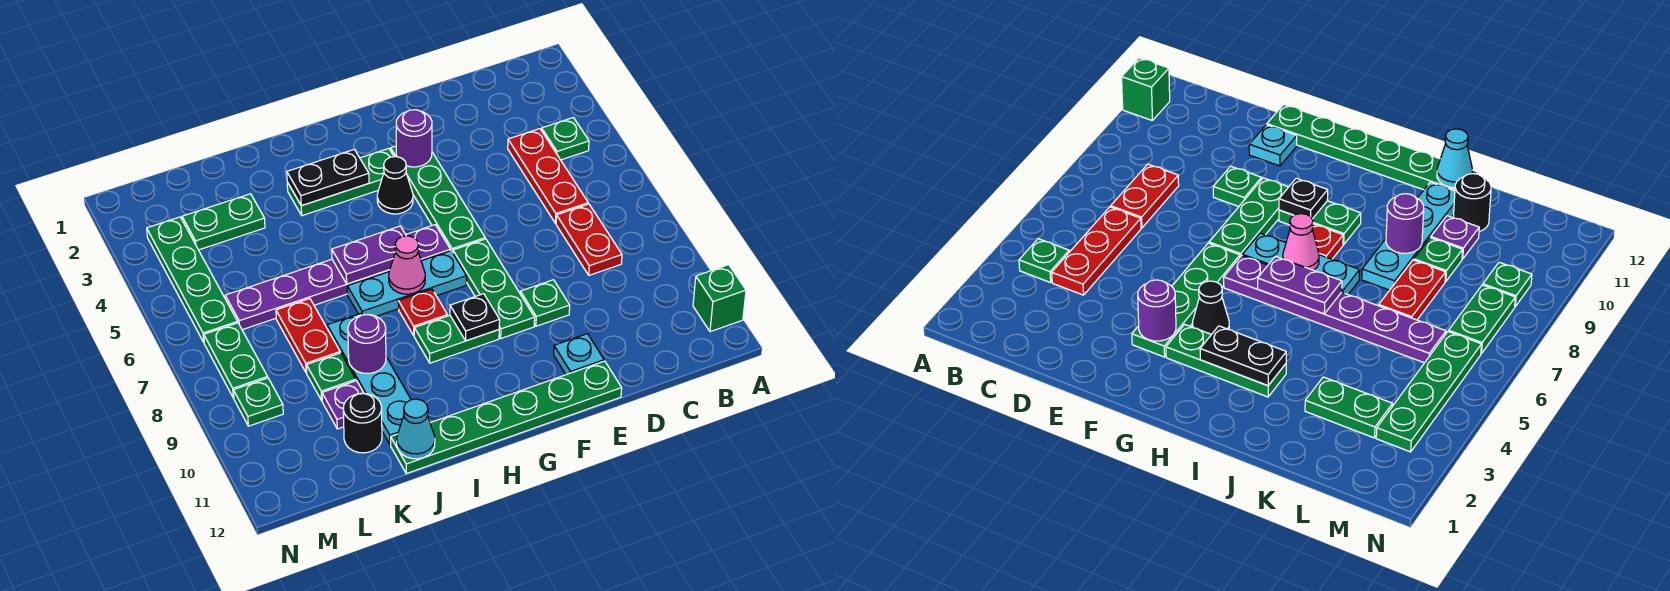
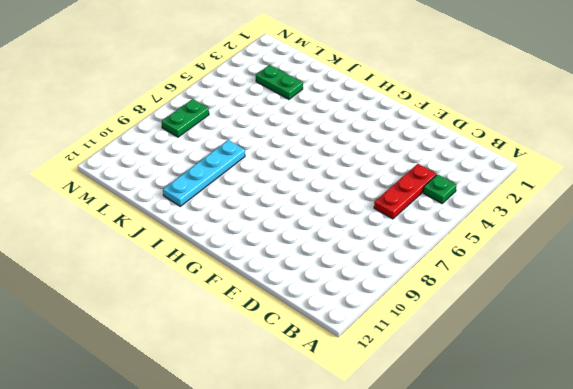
none -> green 1x1 brick [693,265,746,332]
none -> red 1x2 plate [556,204,622,275]
none -> green 1x1 plate [520,280,570,326]
none -> cyan 1x1 plate [554,334,604,375]

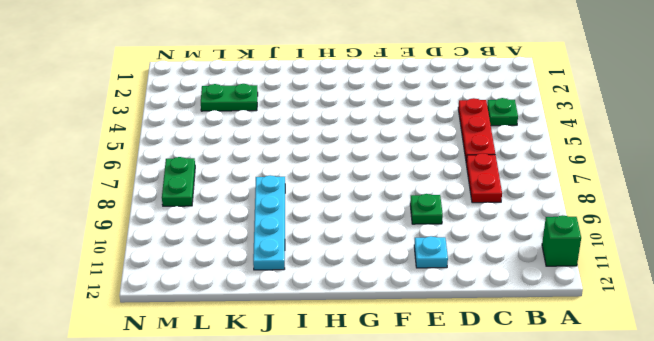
none -> green 1x6 plate [391,361,622,474]
none -> green 1x4 plate [391,146,485,253]
none -> green 1x3 plate [453,239,535,338]
none -> green 1x3 plate [287,148,394,216]

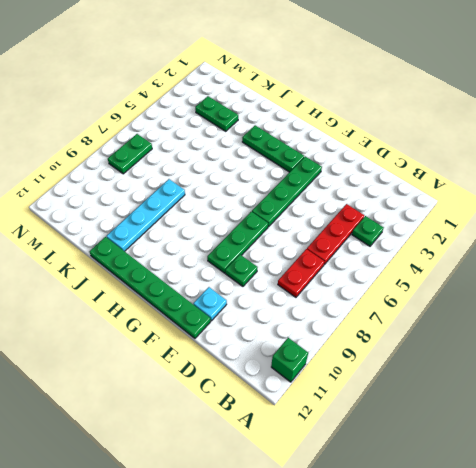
none -> black 1x1 cone [377,157,413,214]
none -> purple 1x6 plate [225,225,450,330]
none -> cyan 1x3 plate [347,251,467,316]
none -> green 1x2 plate [414,315,499,363]

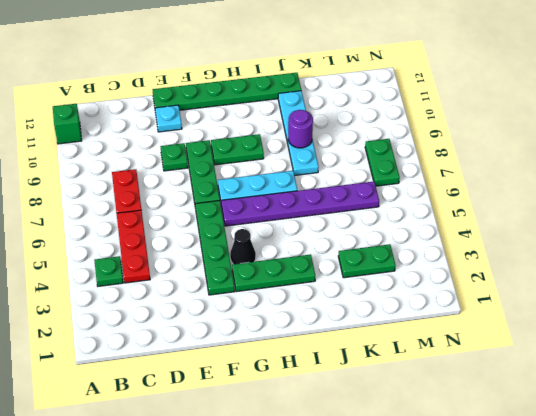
none -> red 1x1 plate [398,289,447,335]
none -> red 1x2 plate [276,299,340,373]
none -> green 1x1 plate [306,353,356,400]
none -> purple 1x1 plate [322,381,364,429]

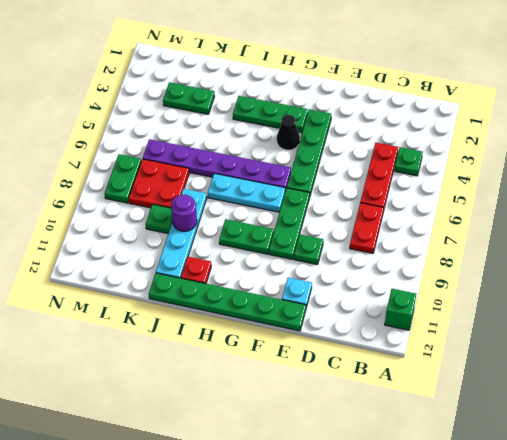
red 1x1 plate [181,257,211,283] -> red 1x1 plate moved to [398,289,447,335]
red 2x2 plate [129,159,189,208] -> red 1x2 plate [276,299,340,373]
none -> purple 1x1 plate [322,381,364,429]
none -> black 1x1 round brick [343,393,382,453]
none -> green 1x4 plate [147,217,238,342]
none -> green 1x1 plate [233,378,283,426]

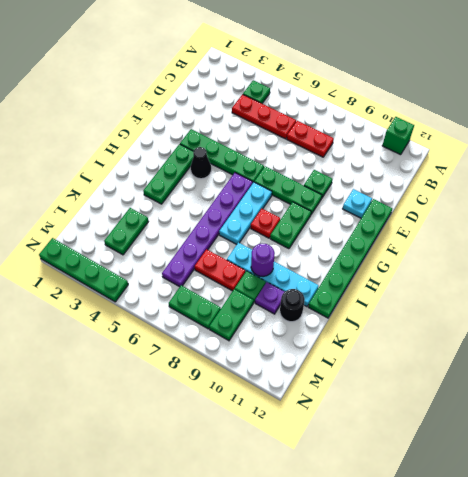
green 1x2 plate [209,289,254,341] -> green 1x1 plate [233,378,283,426]
green 1x4 plate [39,238,128,302] -> green 1x4 plate moved to [147,217,238,342]
none -> purple 1x1 round brick [396,110,432,167]
none -> black 1x1 plate [450,294,500,341]
none -> black 1x2 plate [287,150,369,206]
none -> purple 1x2 plate [332,226,406,284]

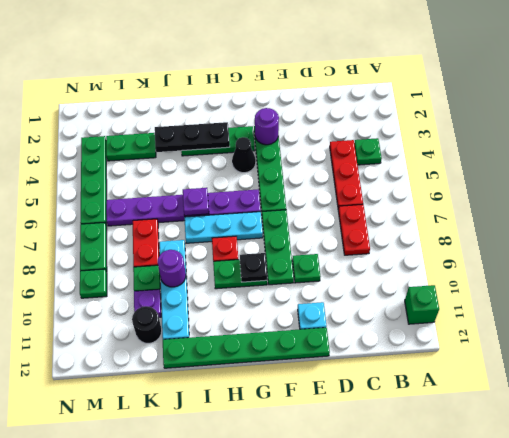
black 1x3 plate [155,122,230,152] -> black 1x2 plate [287,150,369,206]
purple 1x1 plate [183,188,209,216] -> purple 1x2 plate [332,226,406,284]
none -> pink 1x1 cone [389,236,425,294]
none -> cyan 1x1 cone [397,399,435,459]

